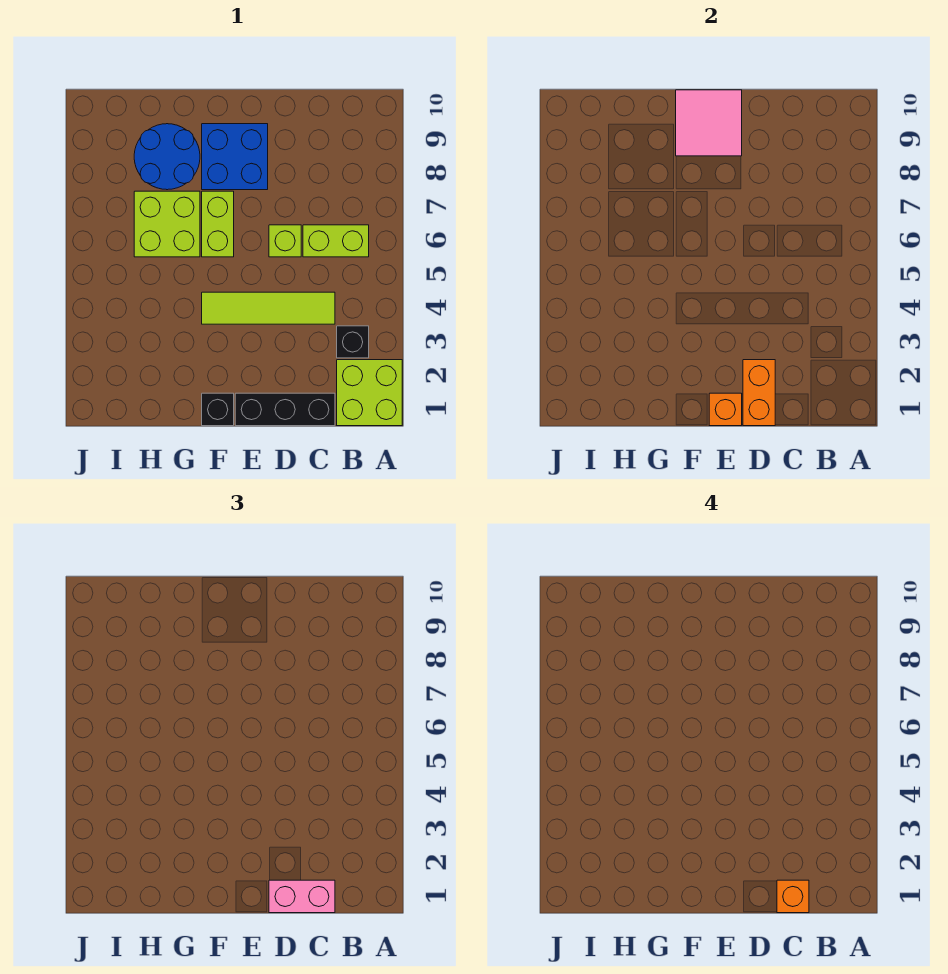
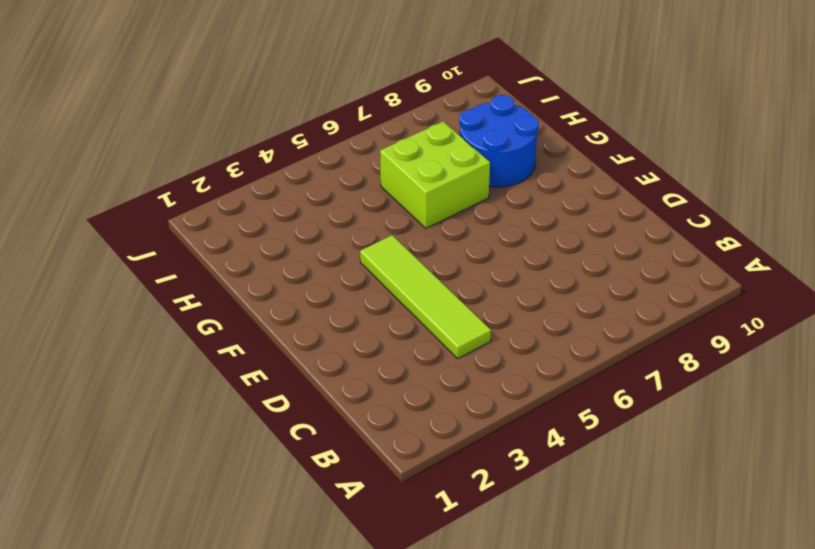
none -> lime 2x2 brick [337,360,402,426]
none -> black 1x1 brick [337,326,369,358]
none -> lime 1x2 brick [303,225,369,257]

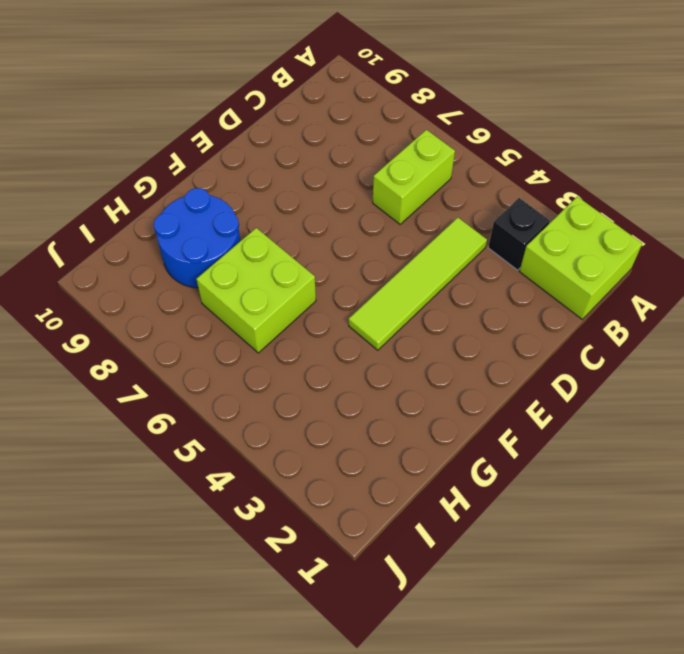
none -> black 1x3 brick [235,393,335,426]
none -> lime 1x1 brick [269,225,301,257]
none -> blue 2x2 brick [202,124,268,190]

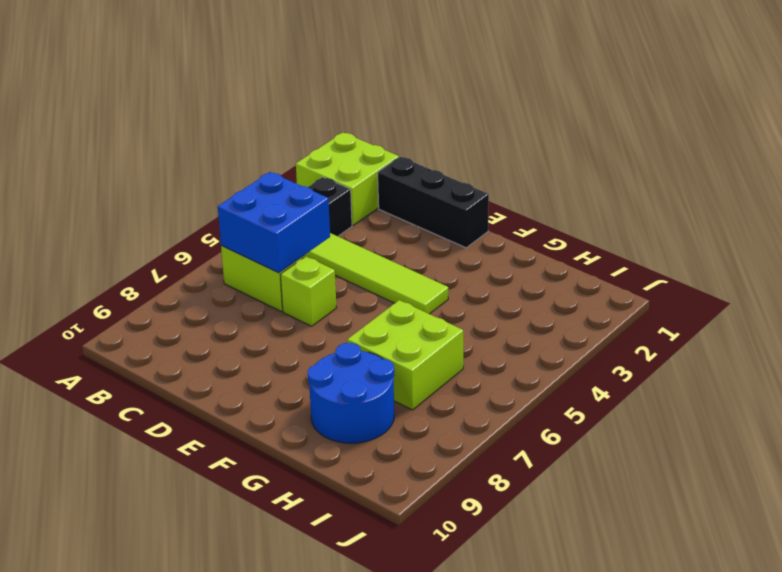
blue 2x2 brick [218,172,330,273] -> blue 2x2 brick moved to [202,124,268,190]
none -> black 1x1 brick [202,393,234,426]
none -> lime 1x2 brick [202,191,234,257]
none -> orange 1x2 brick [743,360,775,426]

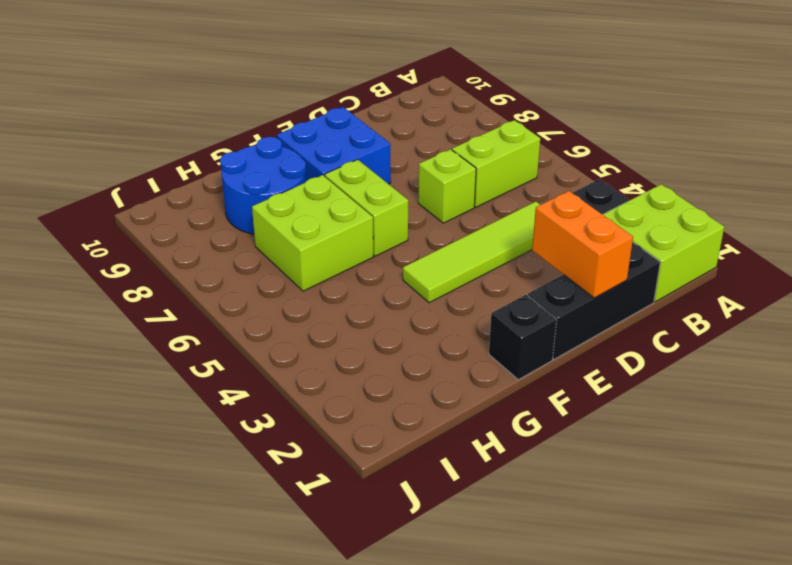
none -> orange 1x1 brick [709,393,742,426]
none -> pink 2x2 tile [676,90,742,156]
none -> pink 1x2 brick [269,880,335,913]

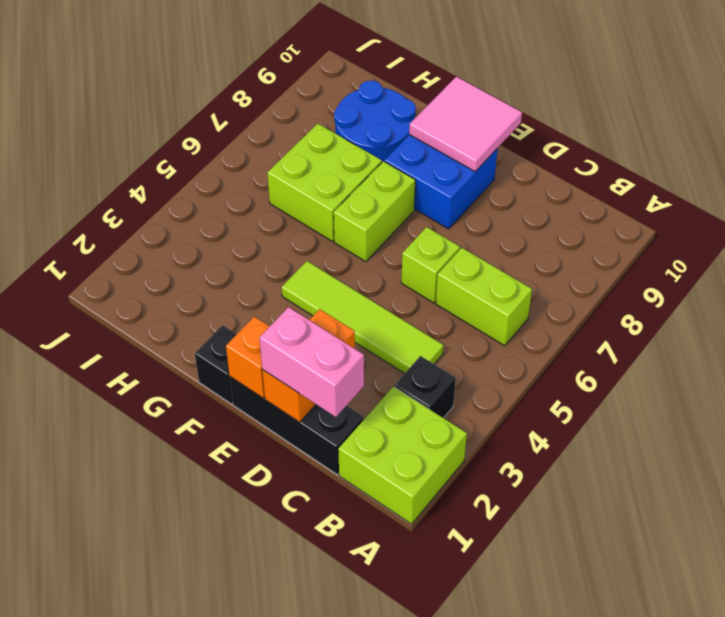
none -> orange 1x1 brick [777,880,809,913]

